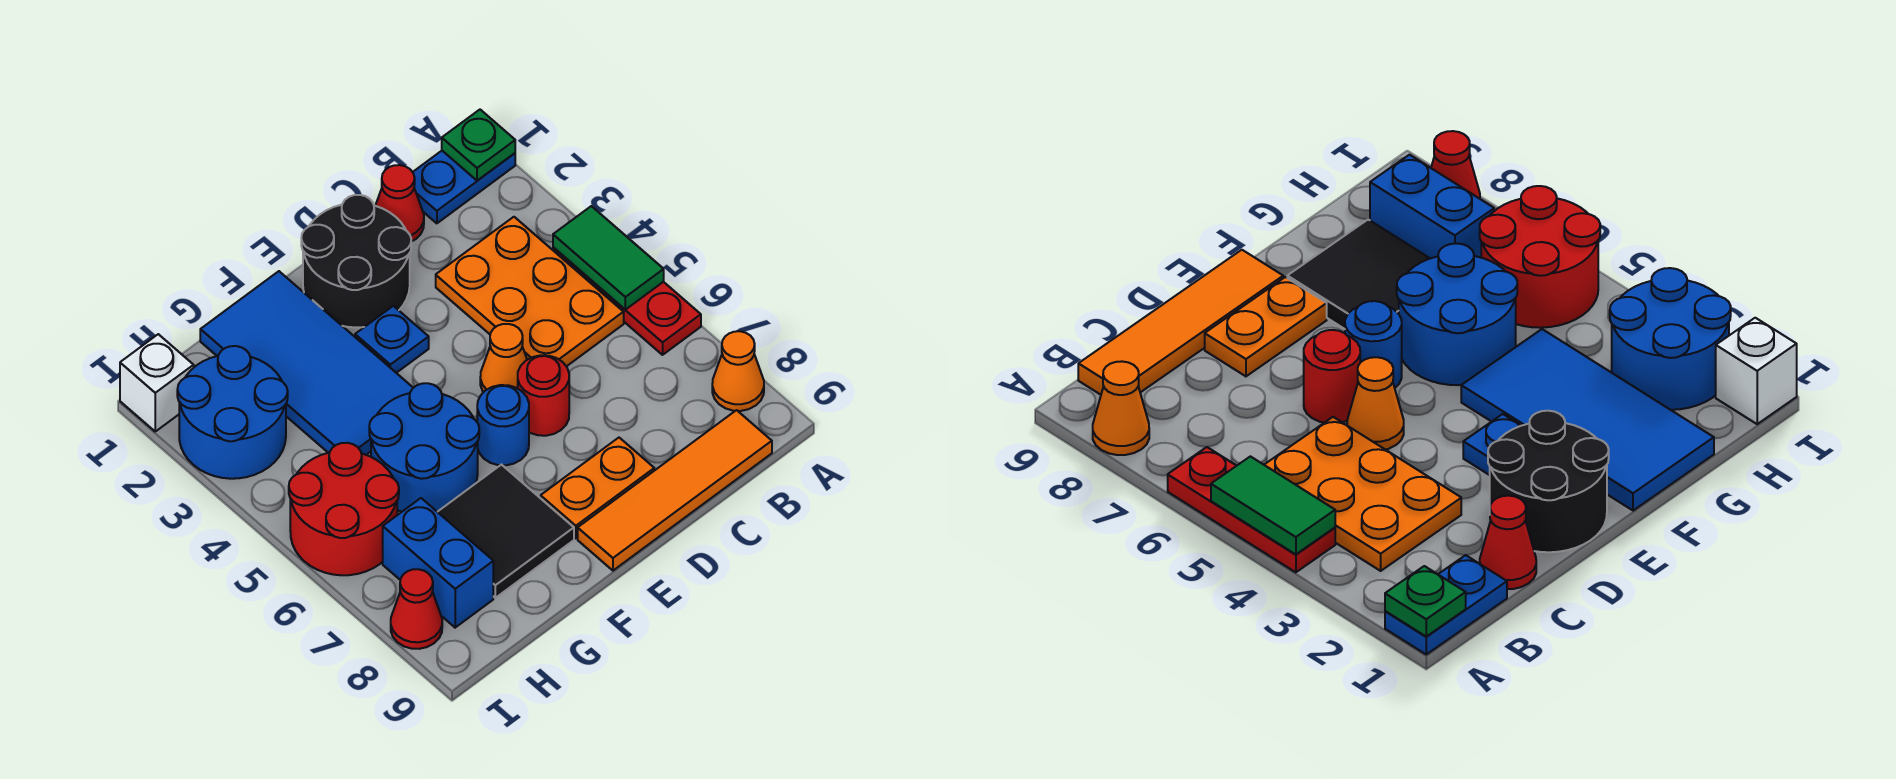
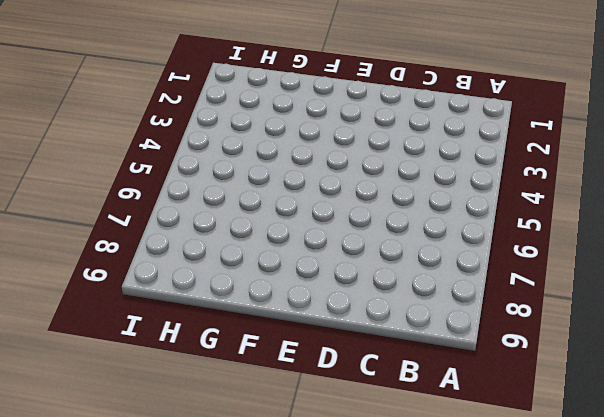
none -> blue 1x2 plate [413,151,515,223]
none -> red 1x3 plate [553,248,701,355]
none -> orange 1x1 cone [712,331,764,411]

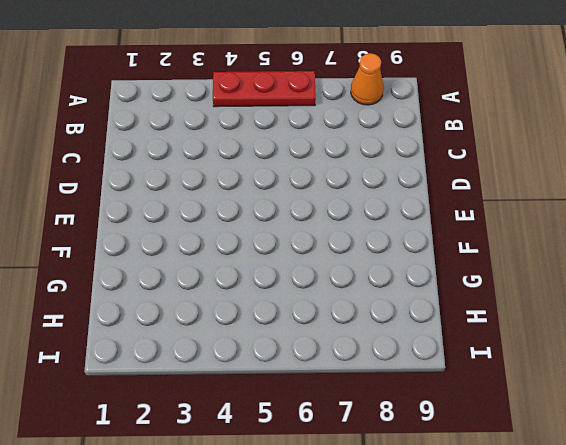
none -> blue 1x2 plate [413,151,515,223]
none -> orange 2x3 plate [436,217,624,367]
none -> orange 1x4 tile [578,410,772,571]

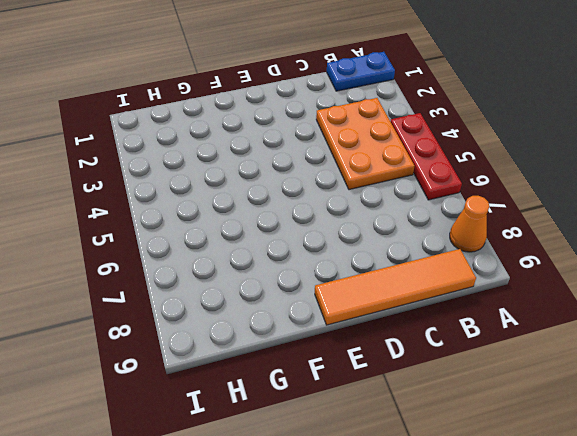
none -> red 1x1 cone [375,165,424,242]
none -> black 2x2 round brick [301,195,411,327]
none -> orange 1x1 cone [480,324,527,392]

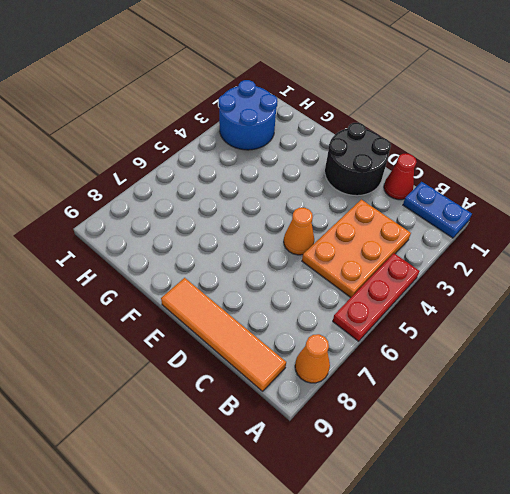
none -> red 1x1 round brick [518,355,569,436]
none -> orange 1x2 plate [541,438,654,538]
none -> blue 1x1 plate [355,306,429,373]

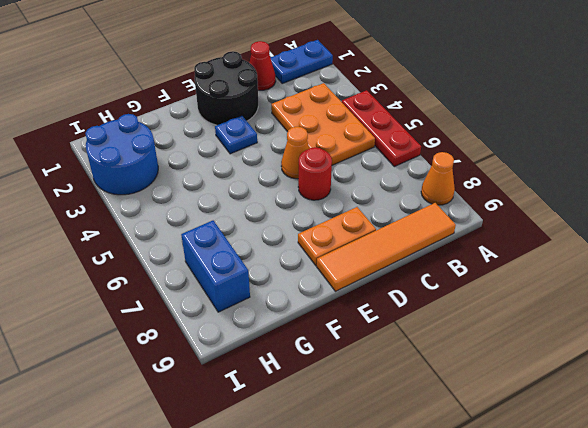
none -> blue 1x1 round brick [477,385,529,465]
none -> blue 2x4 tile [200,271,413,455]
none -> blue 2x2 round brick [369,383,479,512]

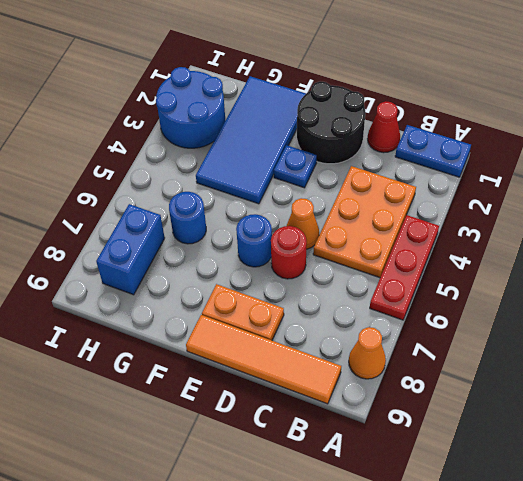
blue 1x1 round brick [169,192,206,244] -> blue 2x2 round brick [369,383,479,512]
none -> black 2x2 tile [438,465,574,598]
none -> red 2x2 round brick [289,443,399,575]
none -> white 1x1 brick [120,334,194,431]

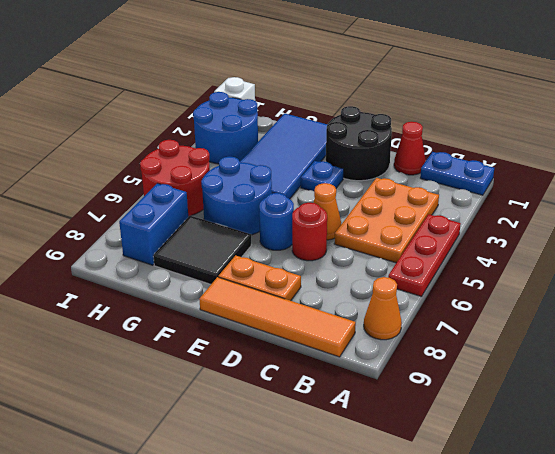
none -> red 1x1 cone [391,569,442,649]
none -> green 1x1 plate [442,110,515,181]
none -> green 1x2 tile [553,206,664,310]

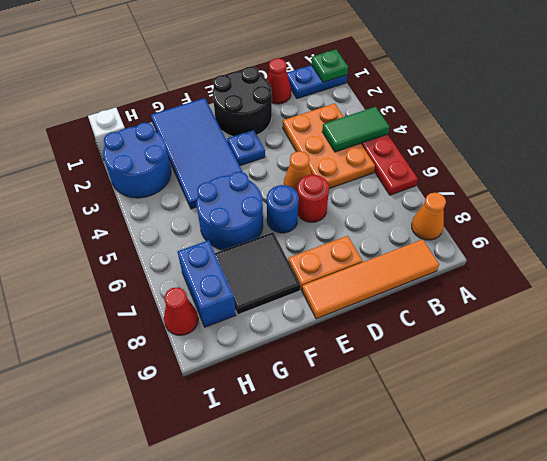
green 1x2 tile [322,107,389,152] -> green 1x2 tile turned to [553,206,664,310]
none -> red 2x2 round brick [289,443,399,575]

